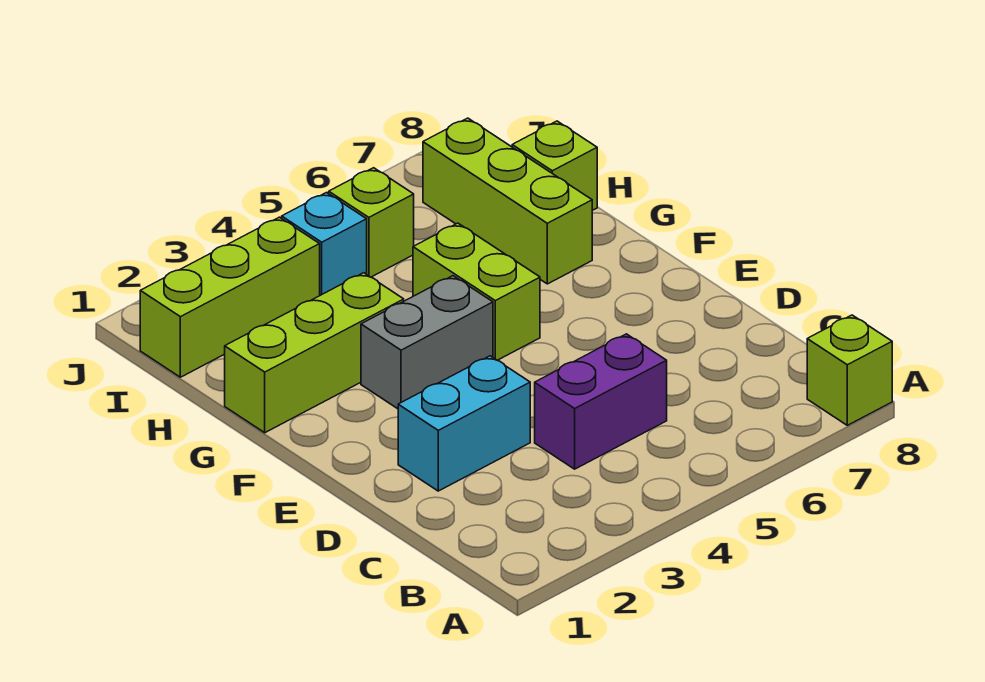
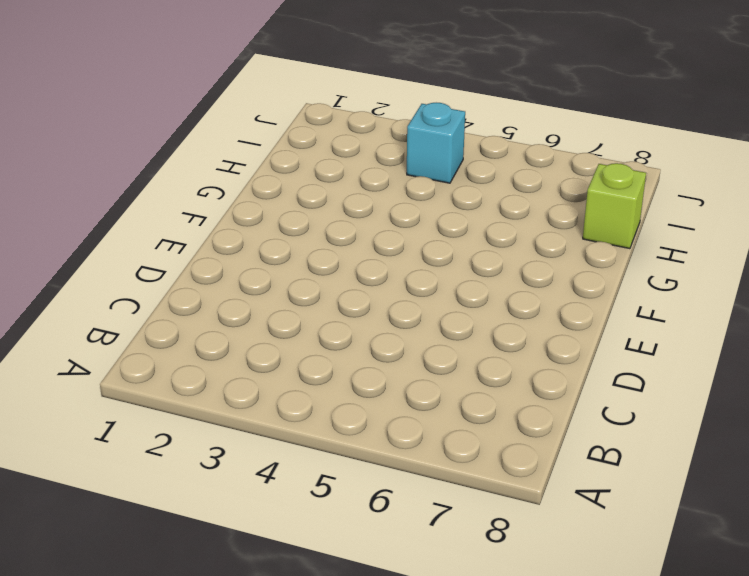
none -> lime 1x1 brick [807,315,892,425]
none -> purple 1x2 brick [535,334,667,469]

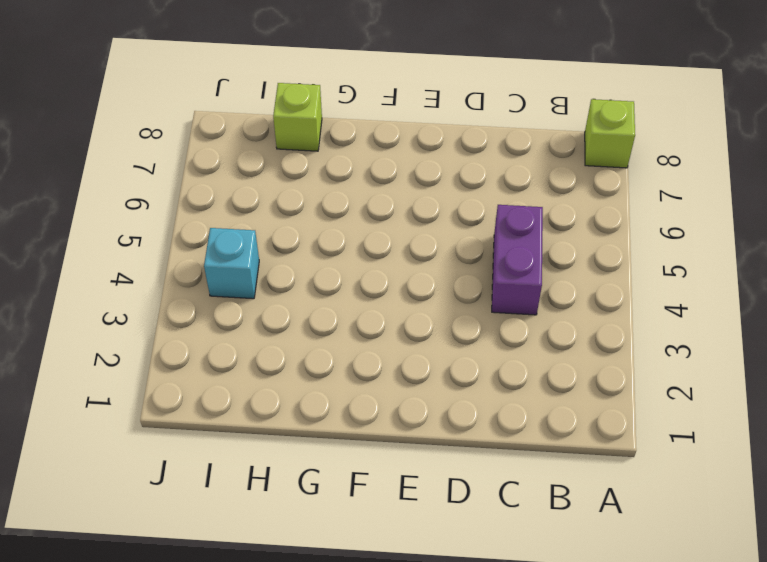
none -> cyan 1x2 brick [398,356,530,491]
none -> grey 1x2 brick [361,276,493,409]

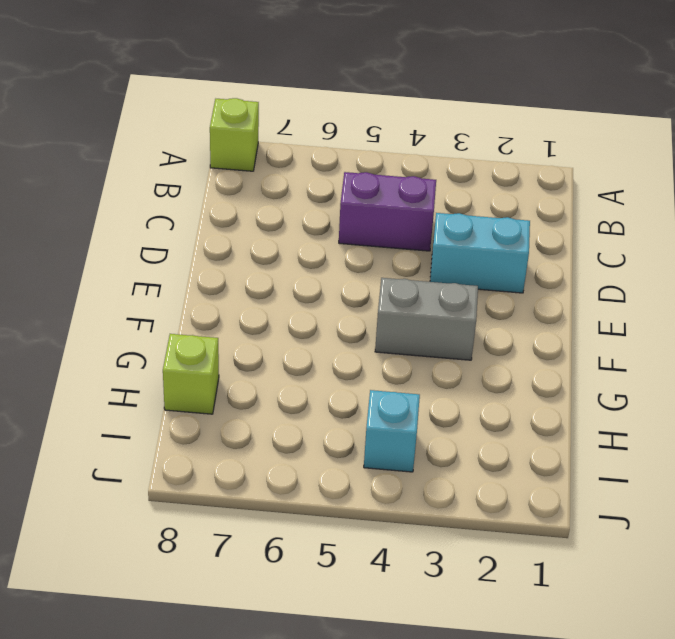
none -> lime 1x2 brick [413,223,540,360]
none -> lime 1x3 brick [225,273,404,433]

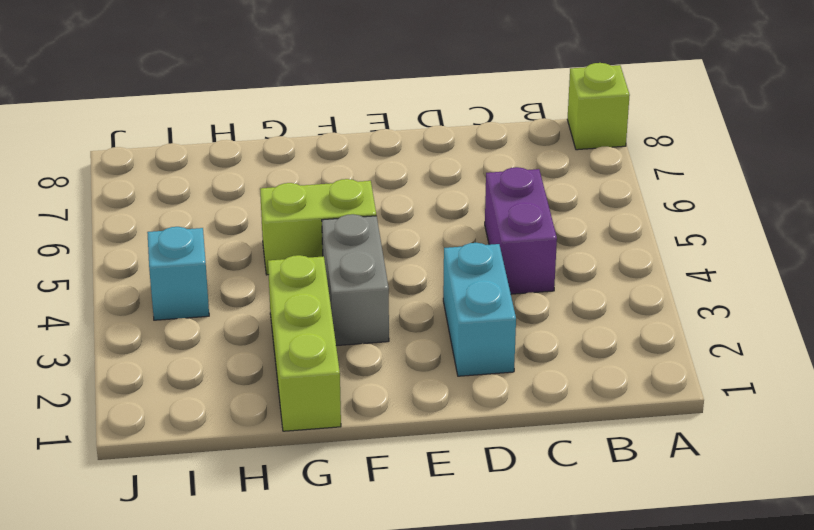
none -> lime 1x3 brick [423,118,592,284]
none -> lime 1x1 brick [512,121,597,210]

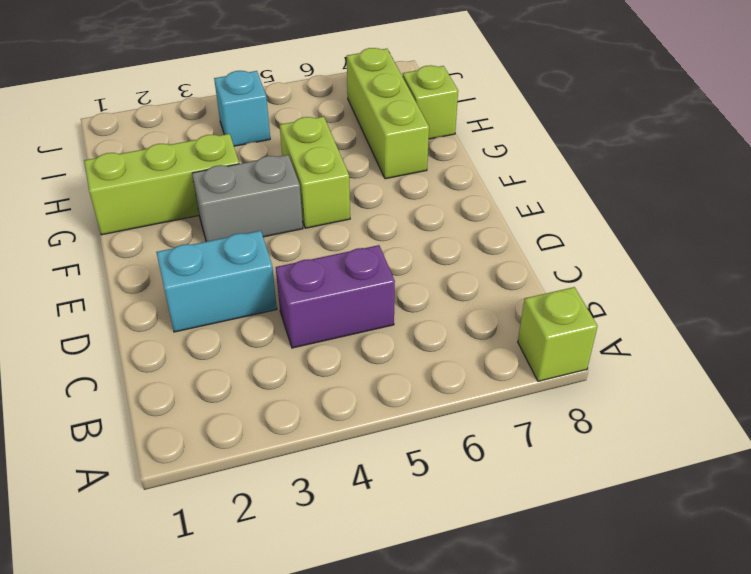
none -> lime 1x3 brick [140,217,320,377]
none -> lime 1x1 brick [329,168,414,277]

